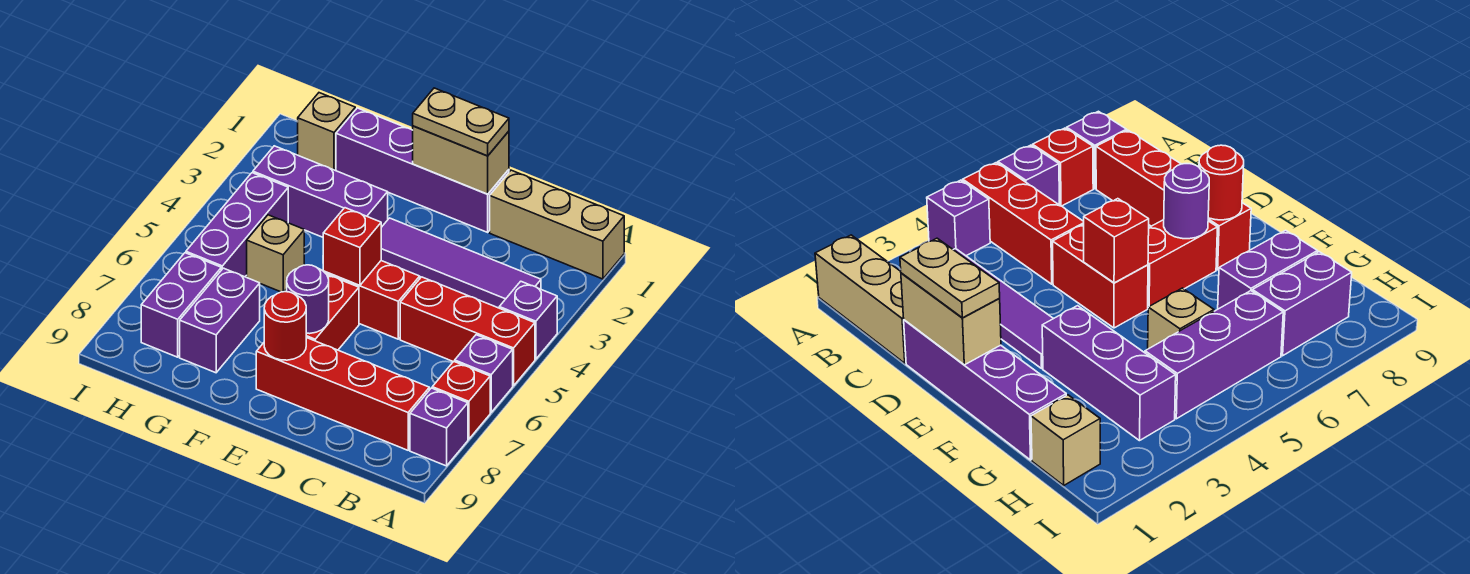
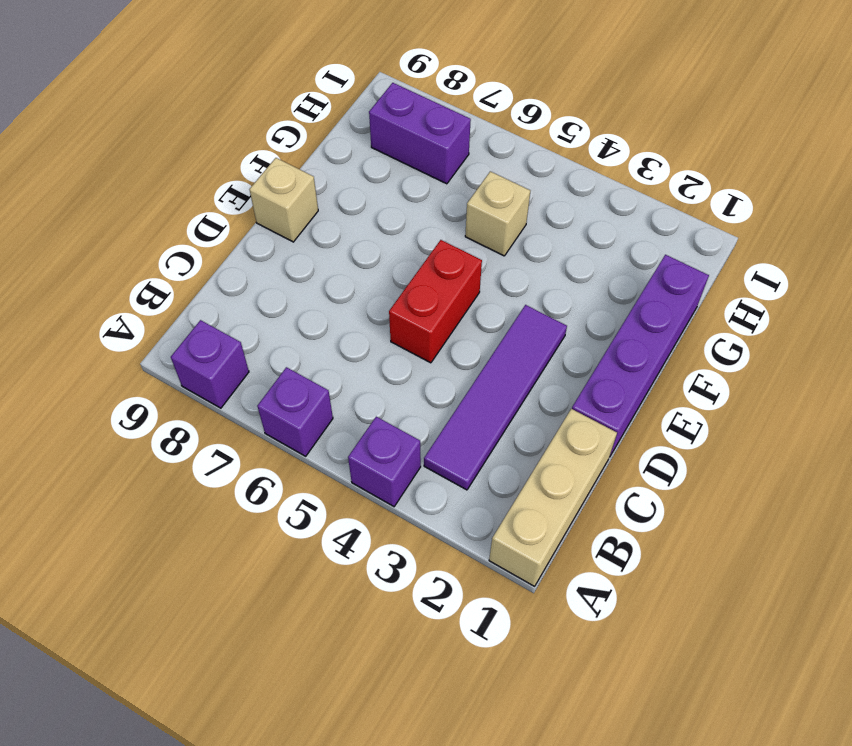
tan 1x1 brick [249,158,318,242] -> tan 1x1 brick moved to [298,93,355,170]
none -> red 1x3 brick [400,277,535,386]
none -> red 1x1 brick [432,361,490,439]
none -> red 1x4 brick [256,338,429,450]

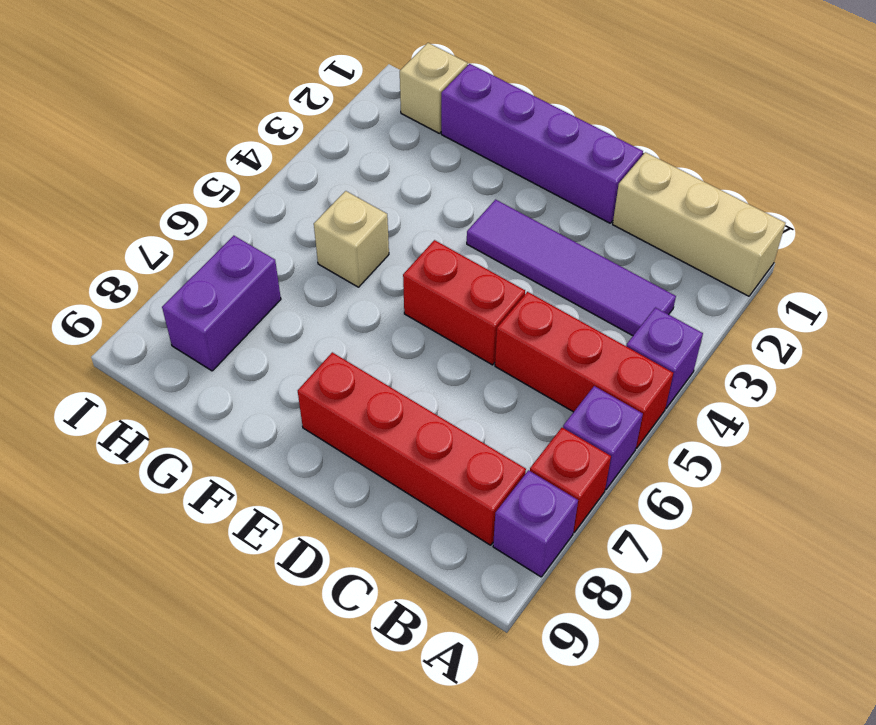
none -> red 1x2 brick [306,275,359,350]
none -> purple 1x3 brick [253,146,388,237]
none -> purple 1x2 brick [180,268,260,373]

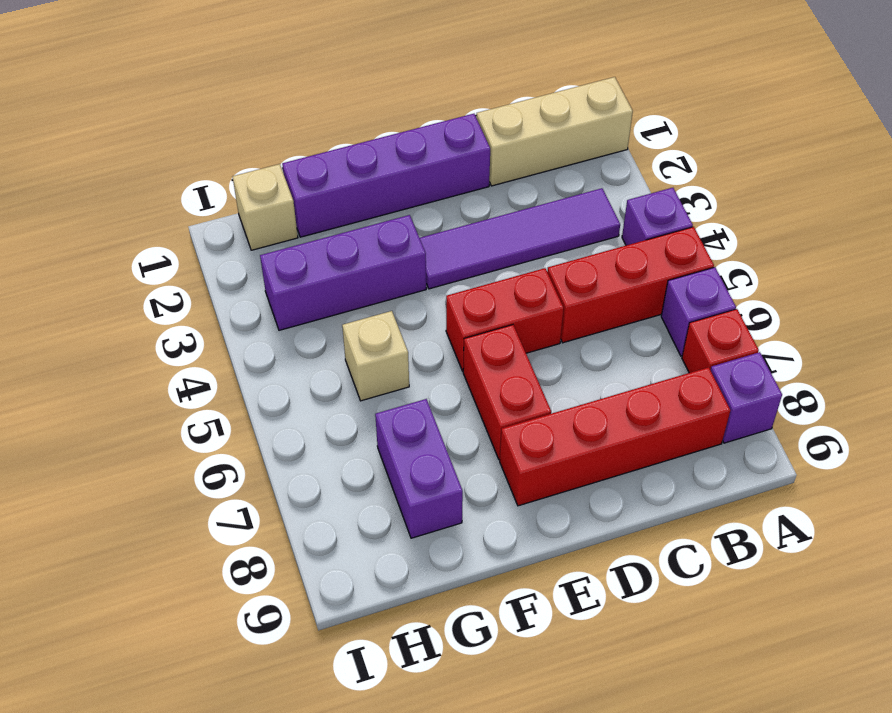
none -> purple 1x3 brick [186,173,288,277]
none -> purple 1x2 brick [141,253,221,357]
none -> tan 1x2 brick [413,126,509,194]

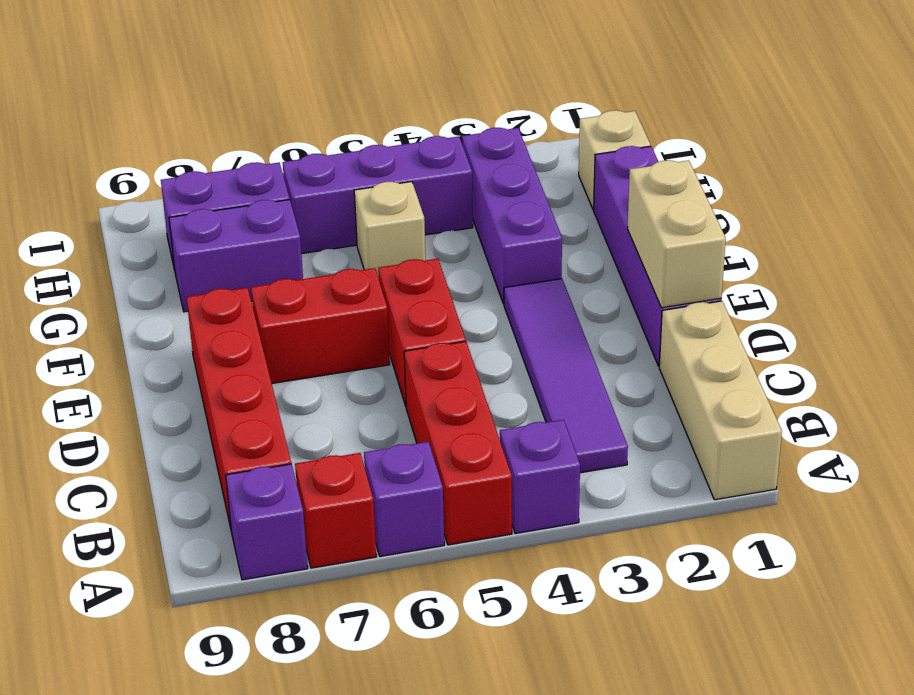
none -> red 1x1 brick [323,208,381,286]
none -> purple 1x1 round brick [287,265,329,334]
none -> red 1x1 round brick [264,292,306,360]

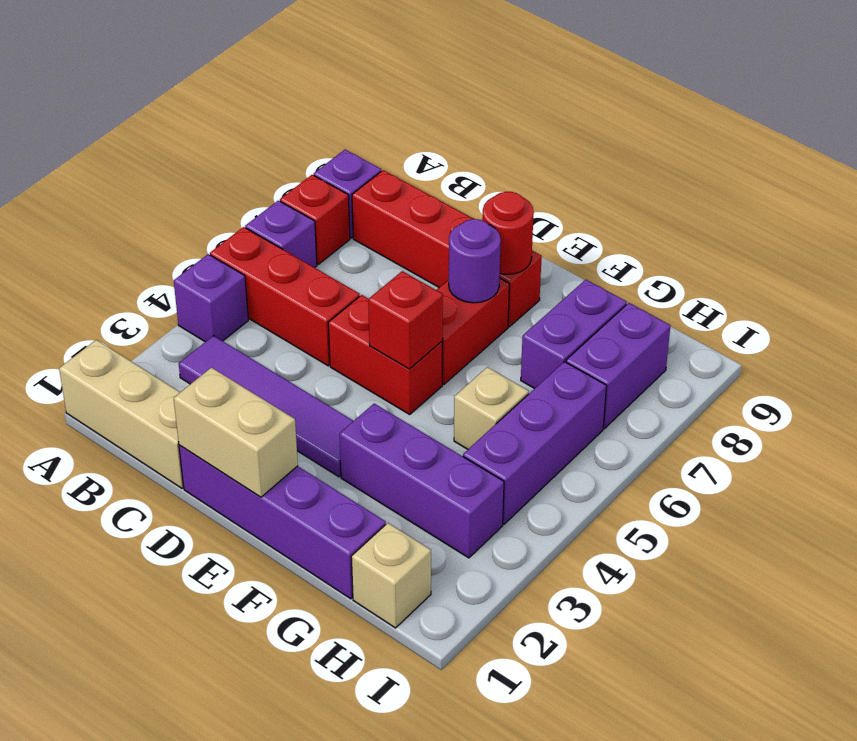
none -> tan 1x2 plate [413,88,509,156]

